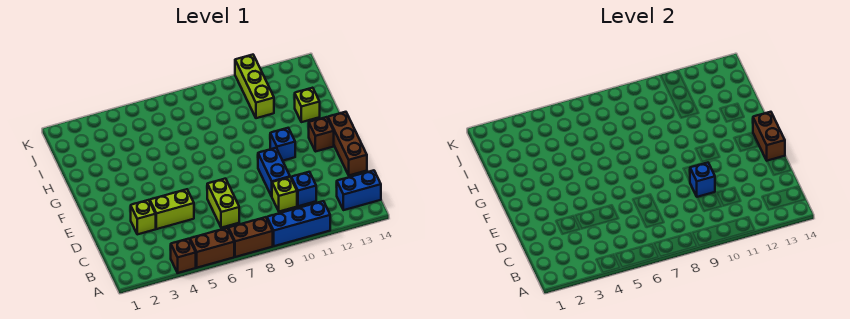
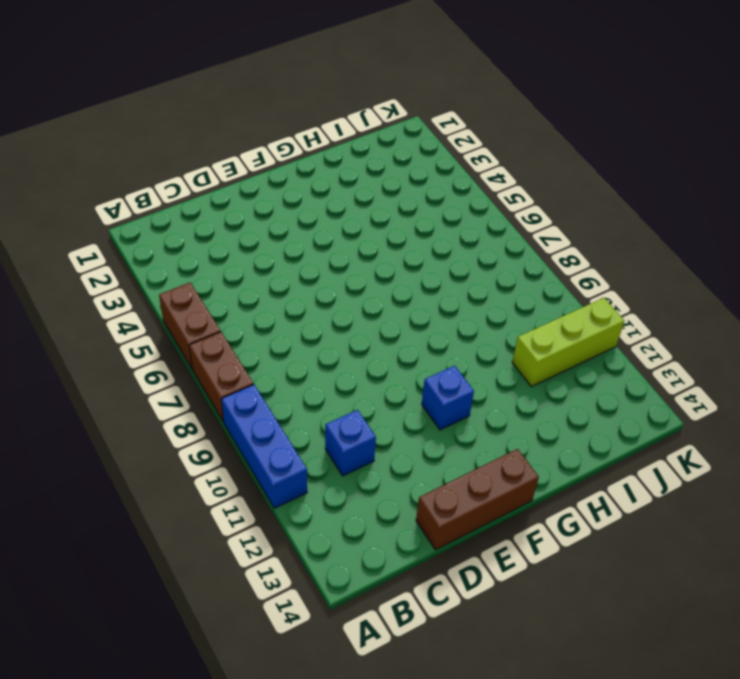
none -> brown 1x1 brick [170,239,196,273]
none -> blue 1x2 brick [337,170,381,210]
none -> lime 1x2 brick [207,179,239,228]

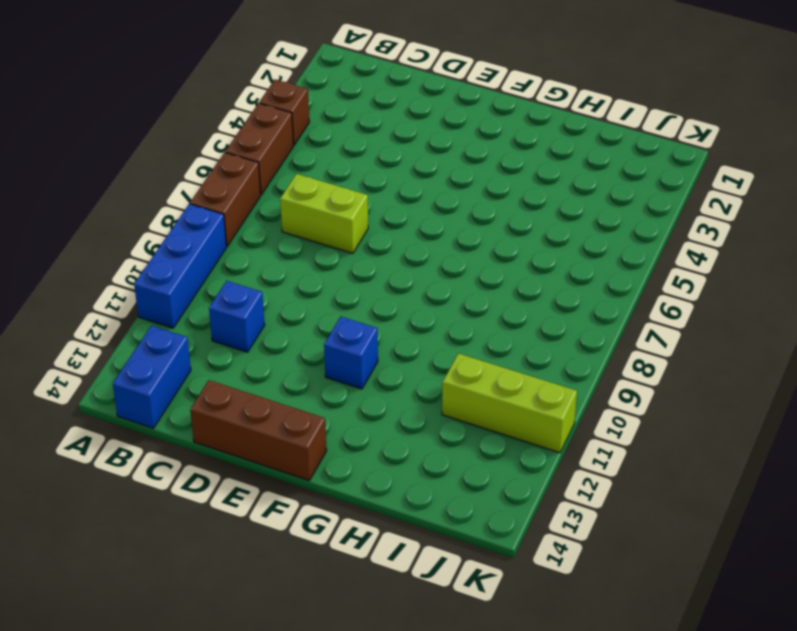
none -> lime 1x1 brick [272,177,297,212]
none -> lime 1x1 brick [131,200,156,234]
none -> lime 1x2 brick [150,189,194,229]

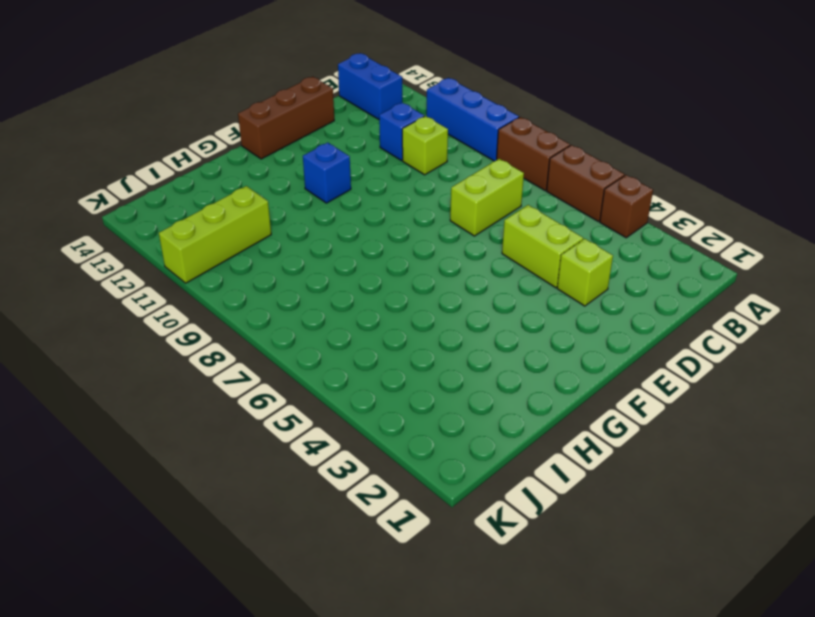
none -> blue 1x2 brick [258,148,290,196]
none -> brown 1x1 brick [309,117,334,152]
none -> lime 1x1 brick [295,88,320,122]

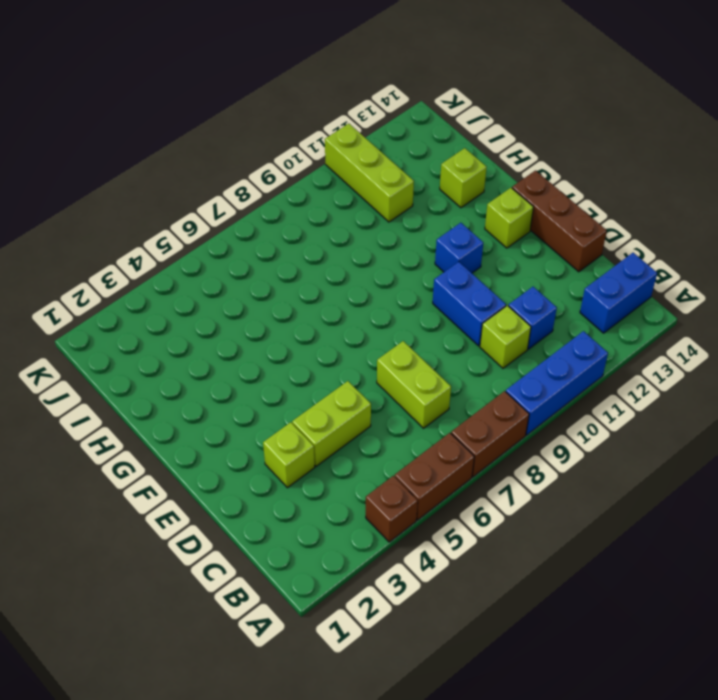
lime 1x1 brick [485,188,534,248] -> brown 1x1 brick [309,117,334,152]
none -> blue 1x1 brick [690,163,715,197]
none -> brown 1x2 brick [753,112,785,161]

